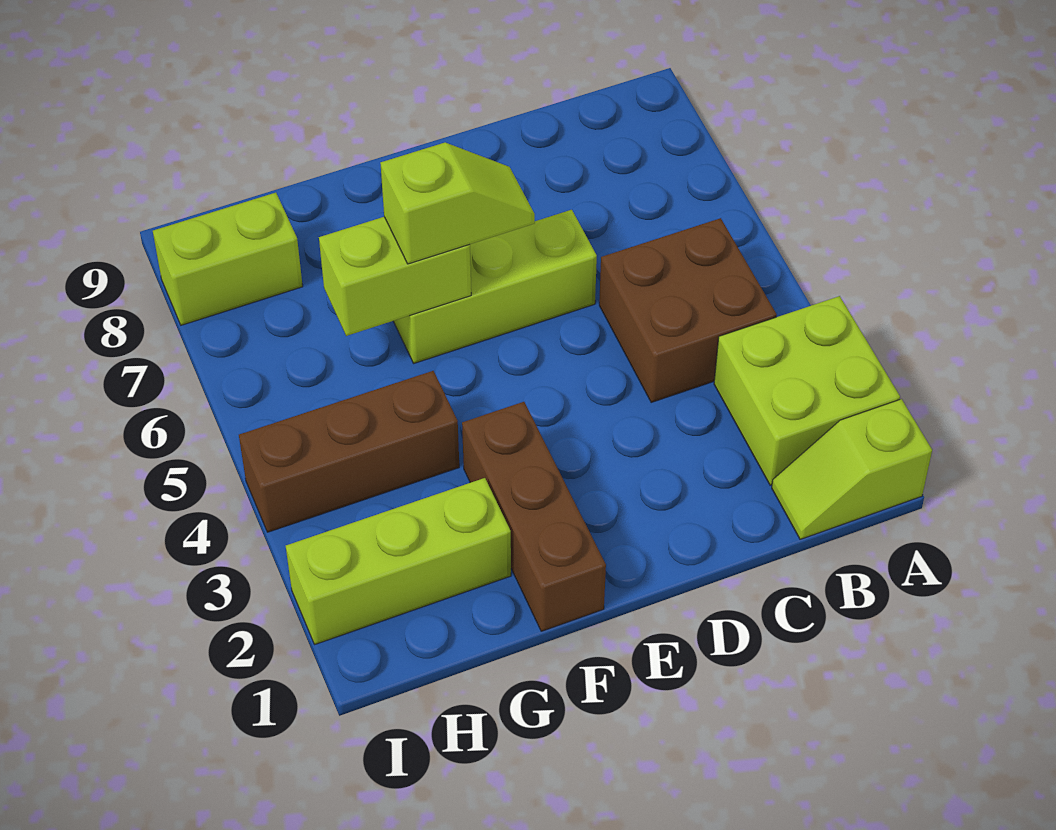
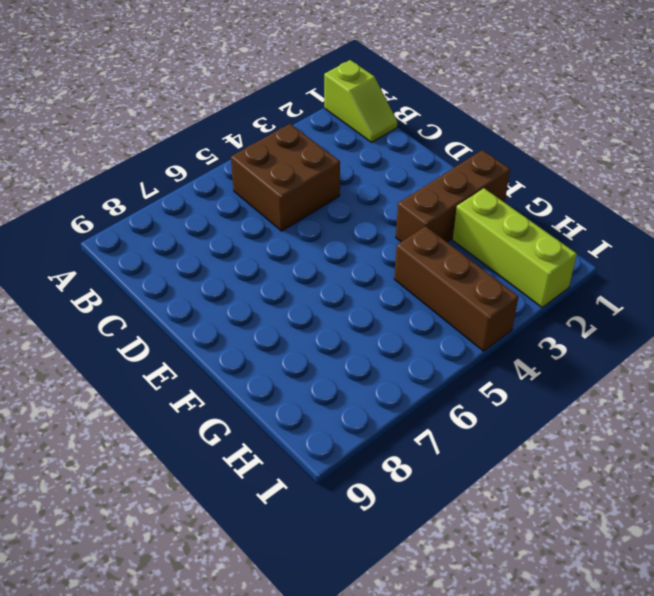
none -> lime 2x2 brick [714,296,900,485]
none -> lime 1x3 brick [393,210,597,363]

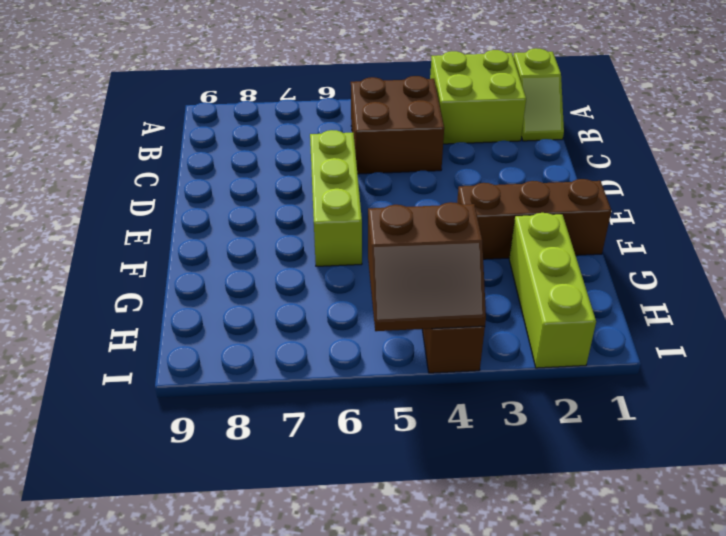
brown 2x2 slope [368,202,486,331] -> none
none -> lime 1x2 brick [153,193,303,325]
none -> lime 1x2 brick [319,217,471,336]

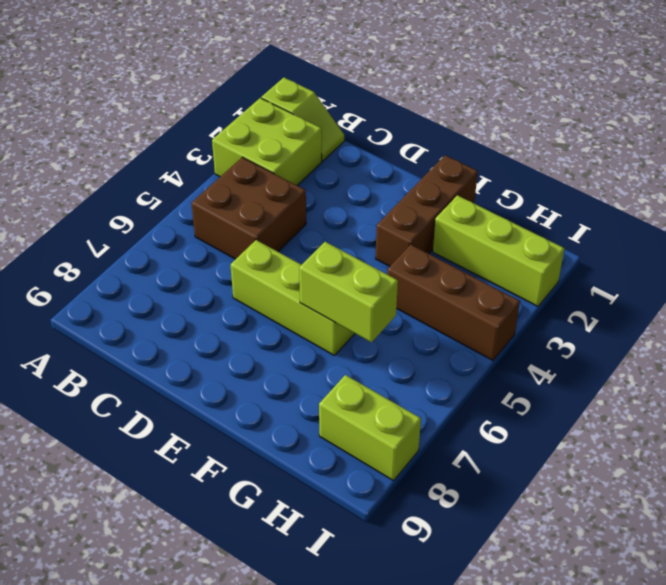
none -> lime 1x2 slope [380,143,535,264]

